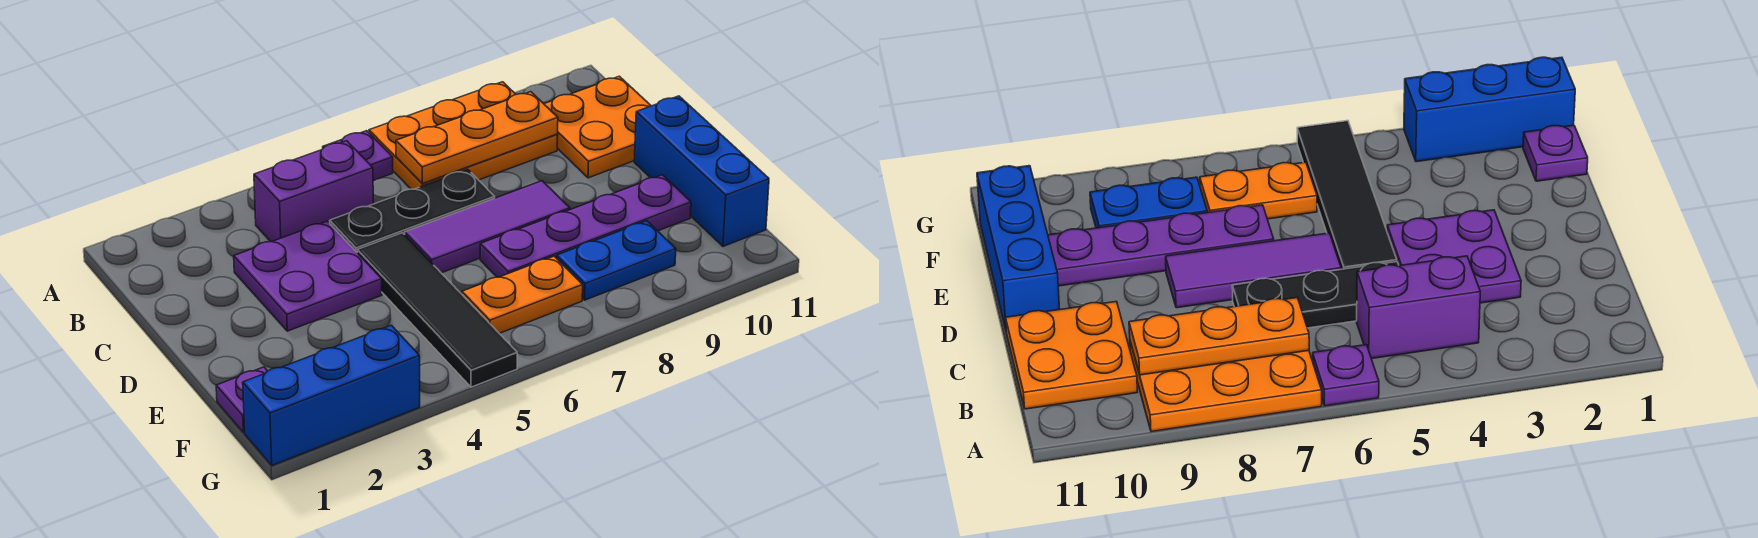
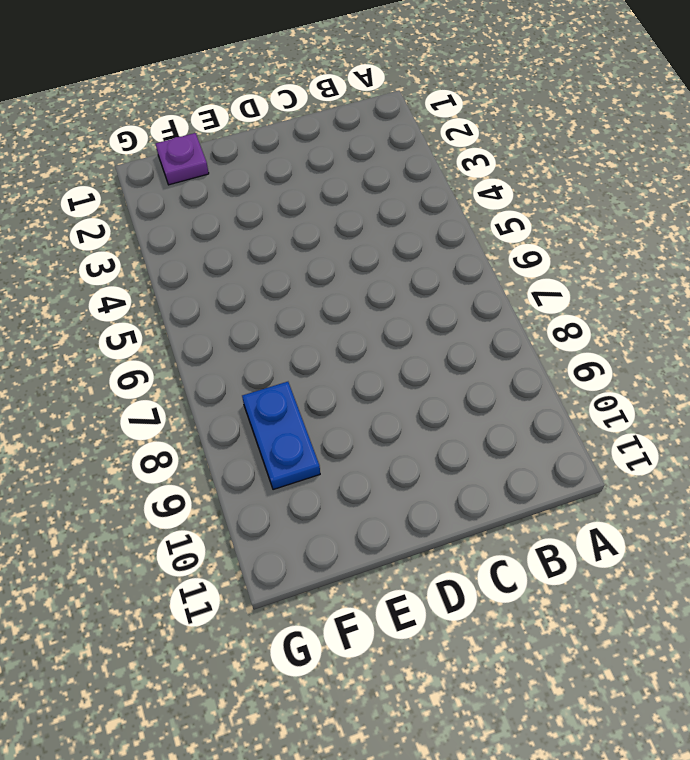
none -> purple 1x1 plate [323,131,393,181]
none -> orange 2x3 plate [369,82,558,189]
none -> purple 1x2 brick [254,141,373,242]

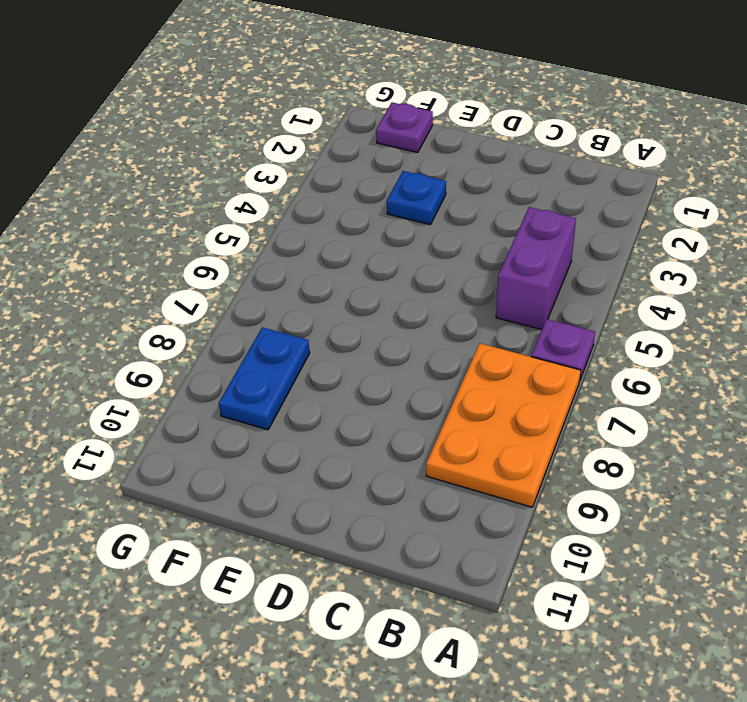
blue 1x1 plate [387,171,446,225] -> none
none -> orange 2x2 plate [544,76,651,178]
none -> purple 2x2 plate [234,221,382,331]
none -> black 1x3 plate [330,170,495,252]

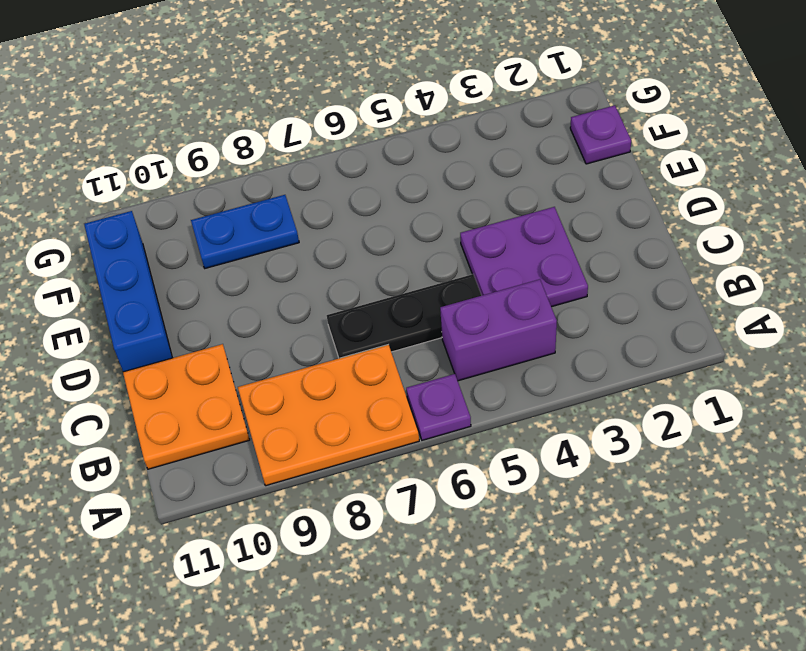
none -> black 1x4 tile [357,233,517,387]
none -> purple 1x3 tile [405,181,570,273]
none -> purple 1x4 plate [480,175,691,277]

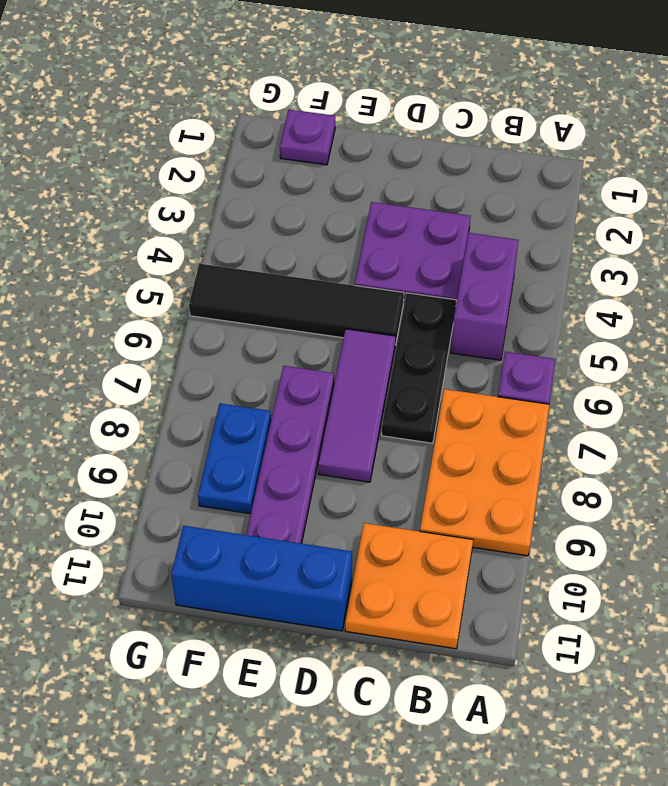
none -> orange 1x2 plate [462,256,583,333]
none -> blue 1x3 brick [243,325,420,465]
none -> orange 1x3 plate [396,92,558,184]

